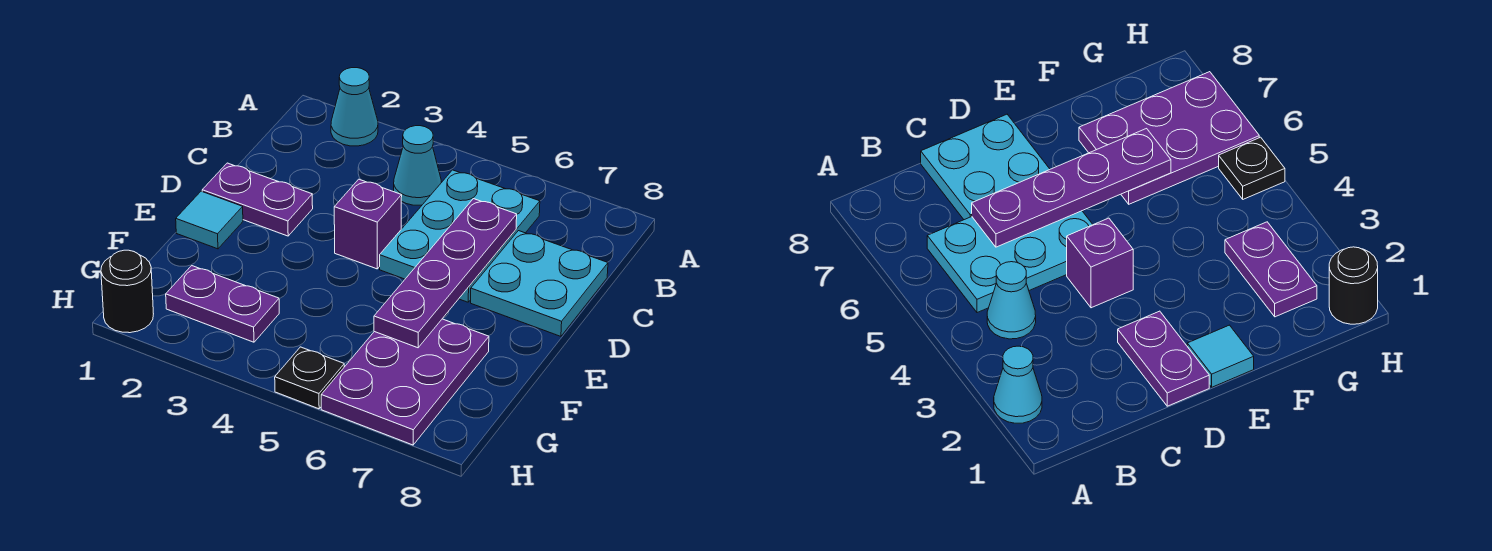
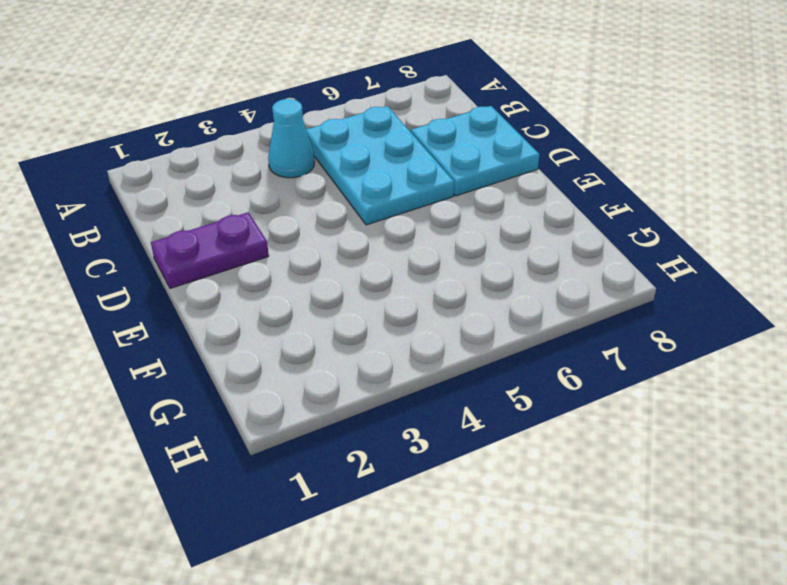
none -> cyan 1x1 cone [331,68,378,146]
none -> purple 1x1 brick [334,179,402,269]
none -> cyan 1x1 tile [176,191,243,249]

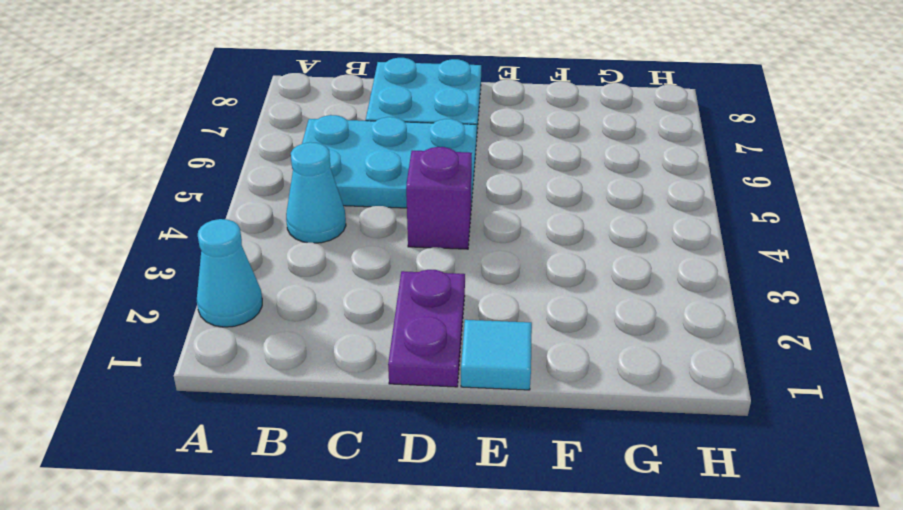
none -> purple 2x3 plate [321,319,489,445]
none -> purple 1x2 plate [166,266,279,342]
none -> black 1x1 round brick [101,250,153,333]

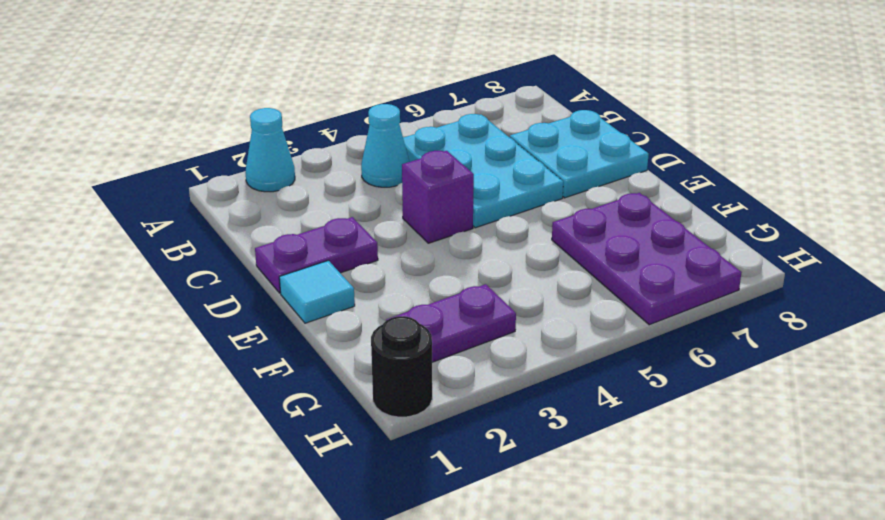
none -> black 1x1 plate [275,347,344,409]
none -> purple 1x4 plate [374,199,517,348]

